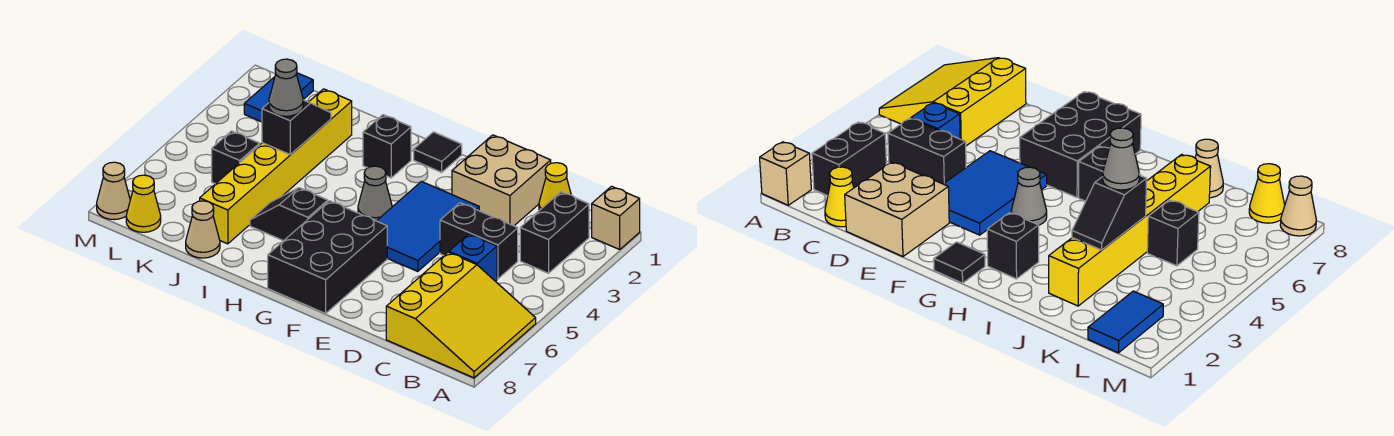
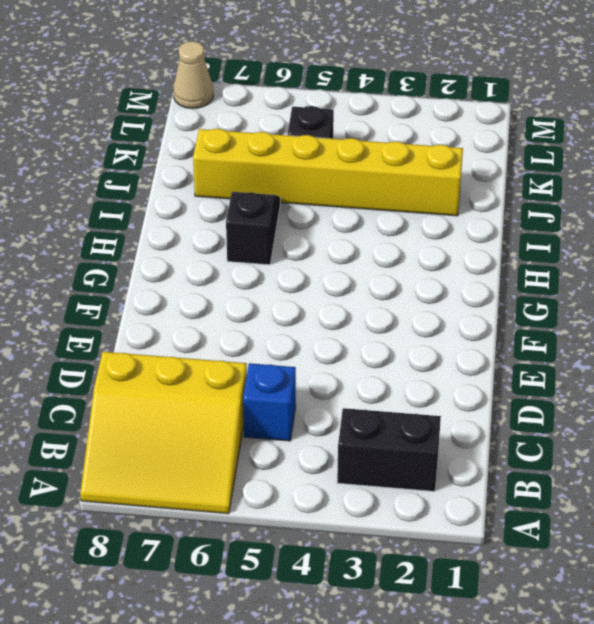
none -> tan 1x1 brick [592,186,640,249]
none -> yellow 1x1 cone [539,163,571,210]
none -> black 1x2 brick [440,203,518,279]

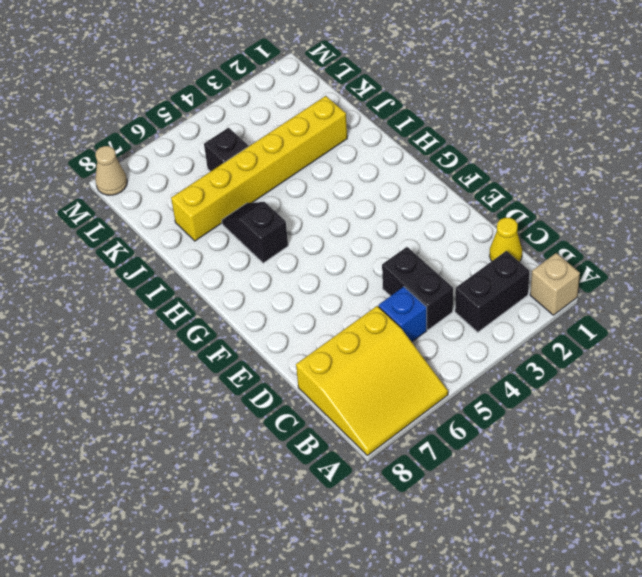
none -> tan 2x2 brick [452,135,551,226]
none -> blue 2x3 tile [377,182,479,271]
none -> black 2x3 brick [268,201,387,313]

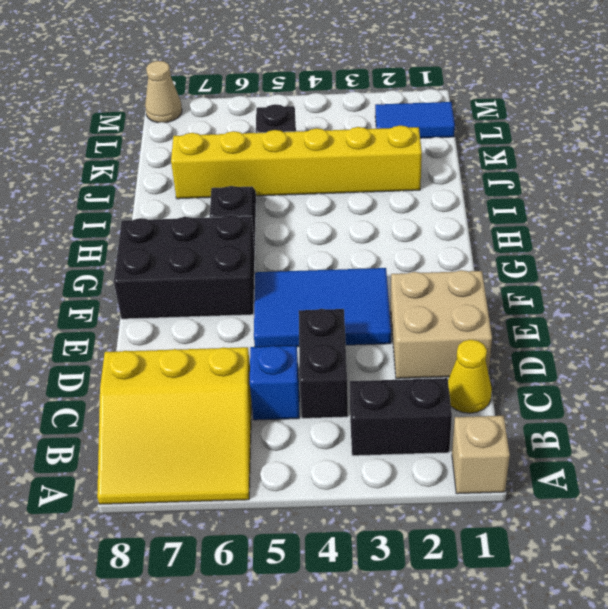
none -> black 1x1 tile [414,132,462,172]
none -> grey 1x1 cone [358,166,392,221]
none -> black 1x1 brick [363,115,411,178]

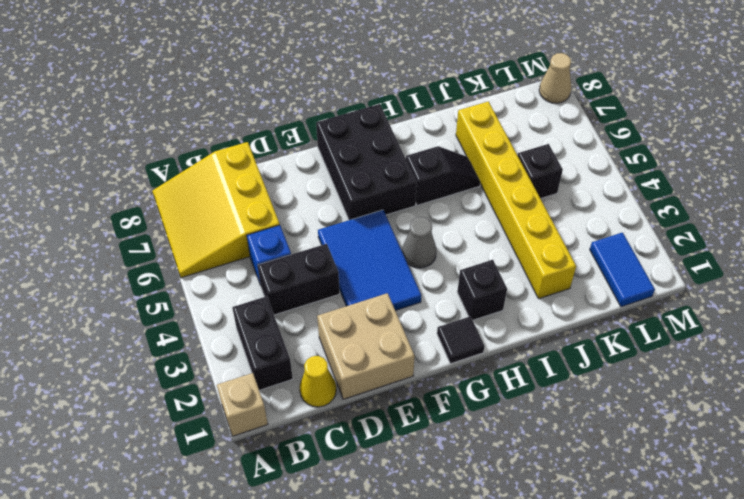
none -> tan 1x1 cone [186,201,220,258]
none -> yellow 1x1 cone [126,175,161,232]
none -> black 1x2 slope [262,100,331,155]

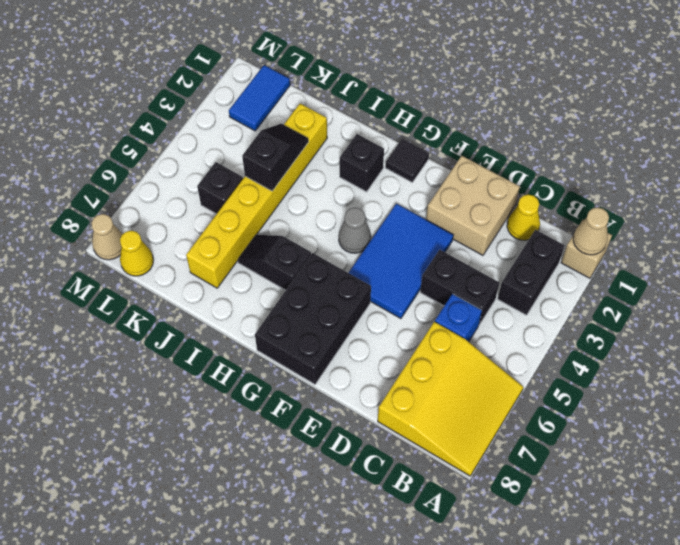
tan 1x1 cone [573,207,609,255] -> tan 1x1 cone moved to [186,201,220,258]
none -> grey 1x1 cone [269,59,303,116]

